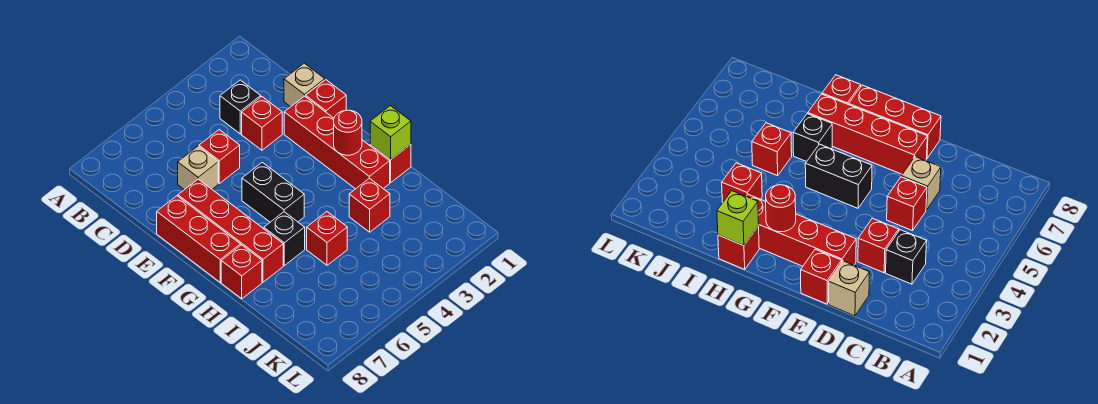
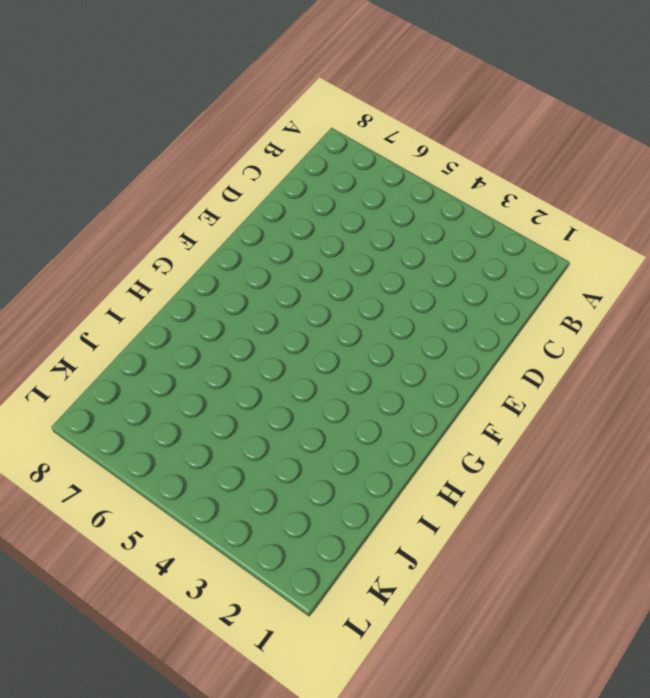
none -> black 1x1 brick [220,80,261,134]
none -> tan 1x1 brick [284,63,325,107]
none -> red 1x1 brick [242,96,282,150]

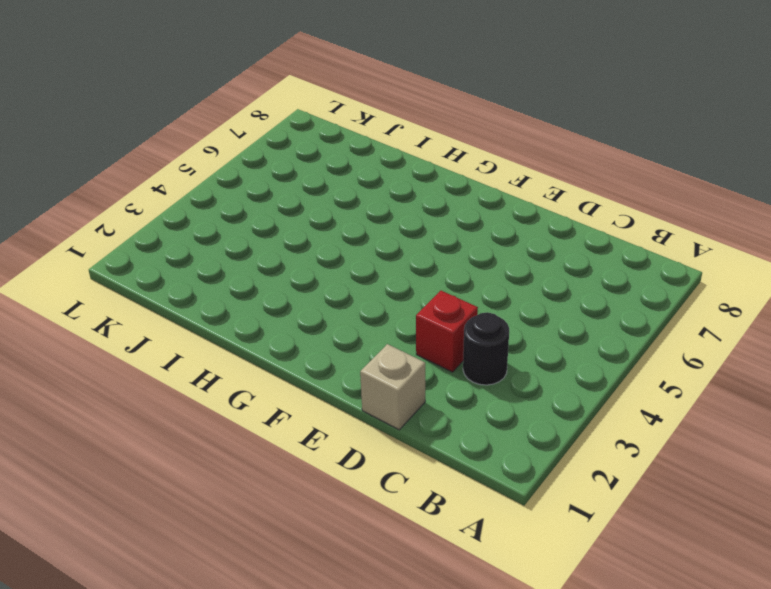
black 1x1 round brick [463,312,509,385] -> black 1x1 brick [220,80,261,134]
none -> red 1x1 brick [199,130,240,183]
none -> tan 1x1 brick [178,146,218,190]
none -> red 1x1 brick [306,80,346,118]

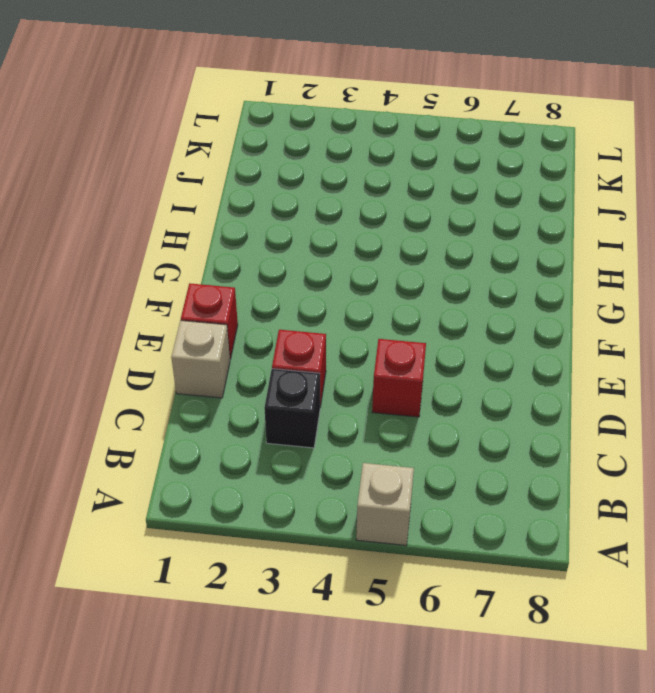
tan 1x1 brick [356,463,414,545] -> tan 1x1 brick moved to [178,146,218,190]
none -> red 1x4 brick [284,96,390,189]
none -> red 1x4 brick [178,179,283,282]
none -> red 1x3 brick [157,196,241,282]

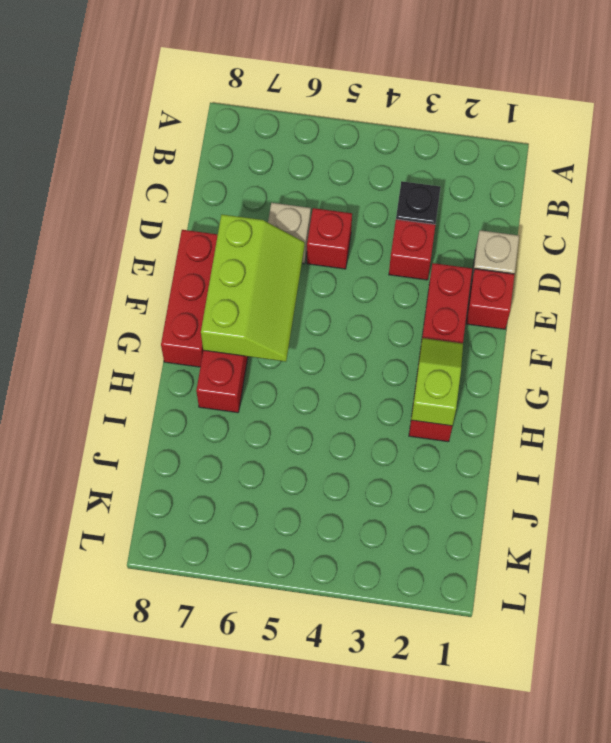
lime 2x3 slope [201,214,305,362] -> none
lime 1x2 slope [411,338,463,426] -> red 1x1 round brick [334,110,362,155]
none -> black 1x2 brick [242,162,304,222]
none -> red 1x1 brick [370,144,411,183]
none -> black 1x1 brick [264,212,305,265]

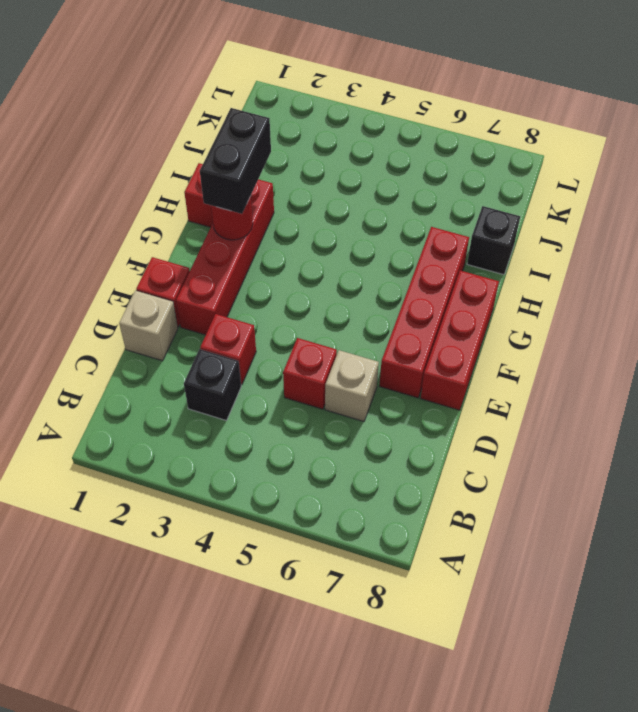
black 1x2 brick [200,108,271,214] -> black 1x2 brick moved to [242,162,304,222]
black 1x1 brick [467,206,520,275] -> black 1x1 brick moved to [264,212,305,265]
none -> red 1x1 brick [221,245,262,299]
none -> red 1x1 brick [349,178,390,232]
none -> red 1x1 brick [307,212,347,265]

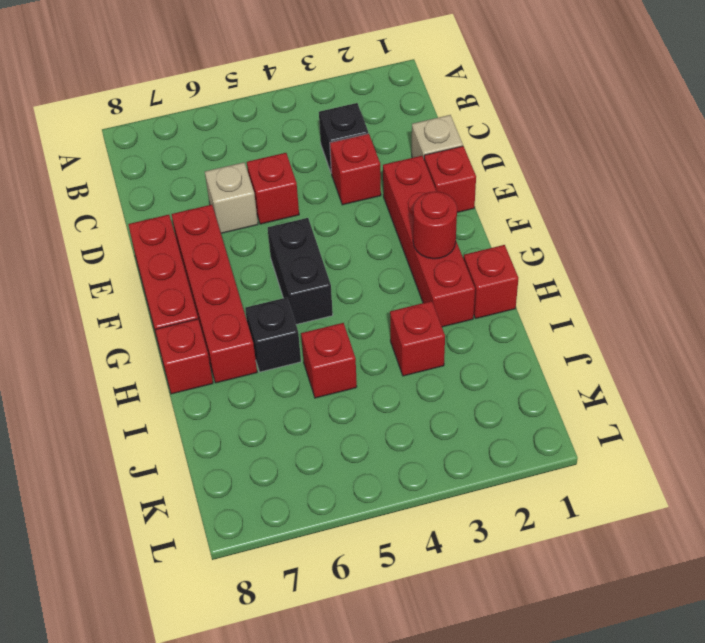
none -> lime 1x1 brick [370,106,411,160]

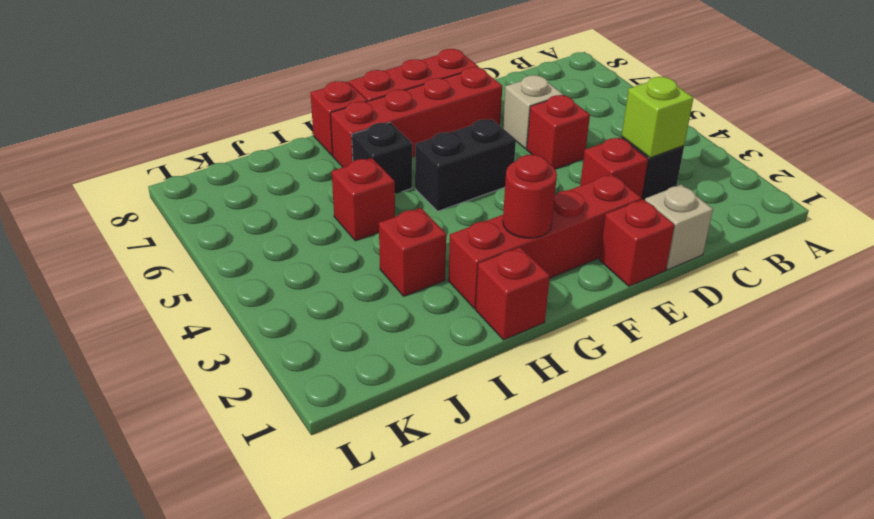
lime 1x1 brick [622,77,693,158] -> lime 1x1 brick moved to [370,106,411,160]

